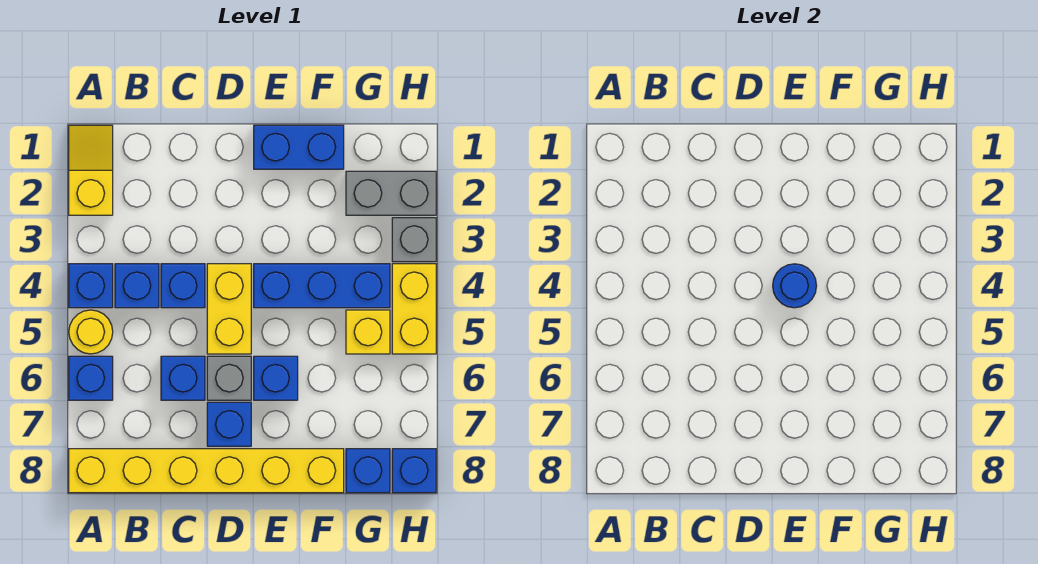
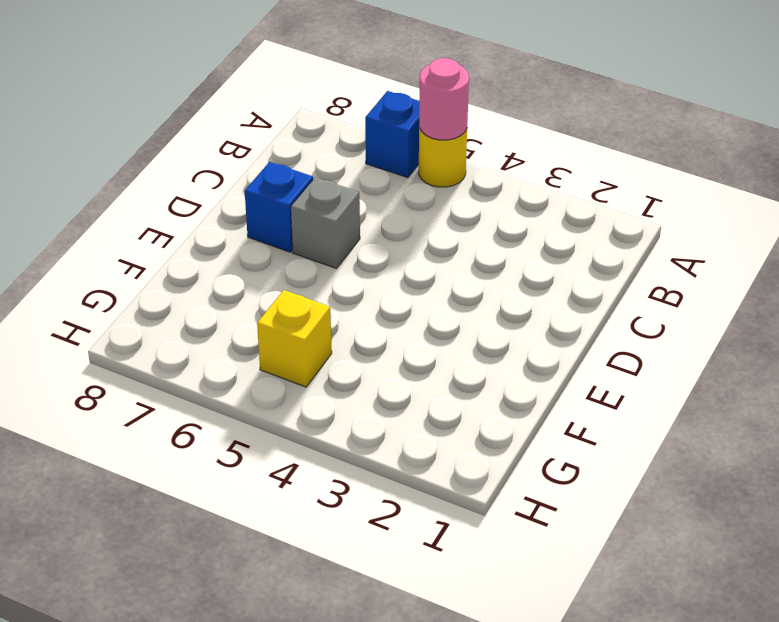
pink 1x1 round brick [419,58,469,140] -> none
none -> yellow 1x2 slope [69,125,113,215]
none -> blue 1x1 brick [69,264,113,308]
none -> yellow 1x6 brick [69,449,344,493]

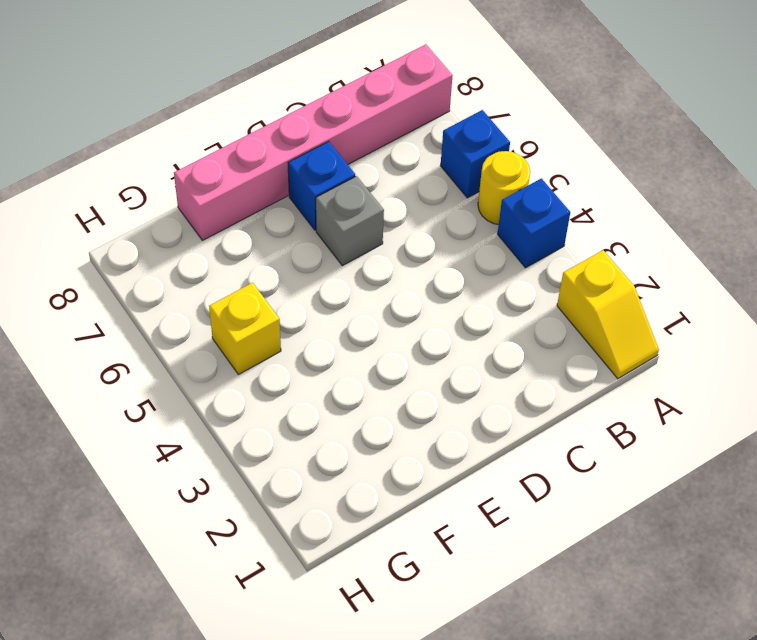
pink 1x6 brick [174,44,453,240] -> yellow 1x6 brick [69,449,344,493]
none -> blue 1x1 brick [115,264,159,308]
none -> blue 1x1 brick [161,264,205,308]
none -> blue 1x1 brick [161,356,205,400]

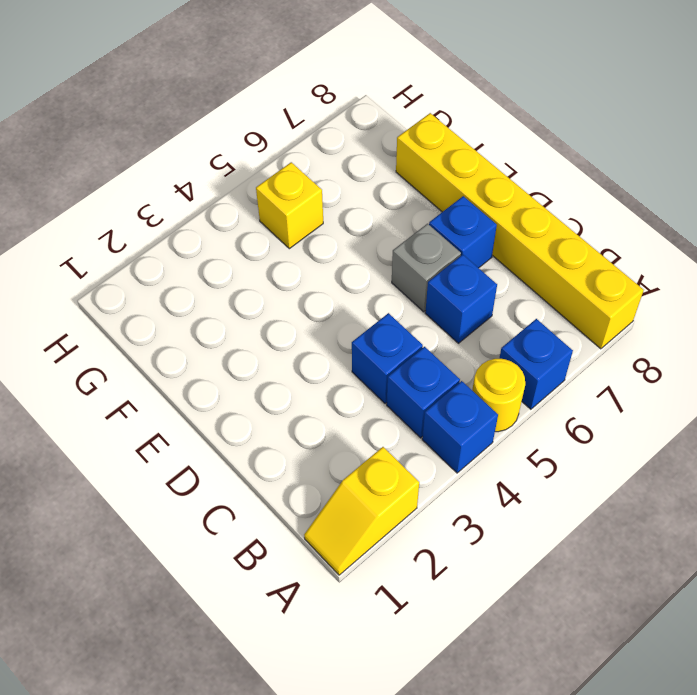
none -> yellow 1x2 brick [207,264,251,354]
none -> blue 1x2 brick [254,125,344,169]
none -> blue 1x3 brick [254,264,390,308]

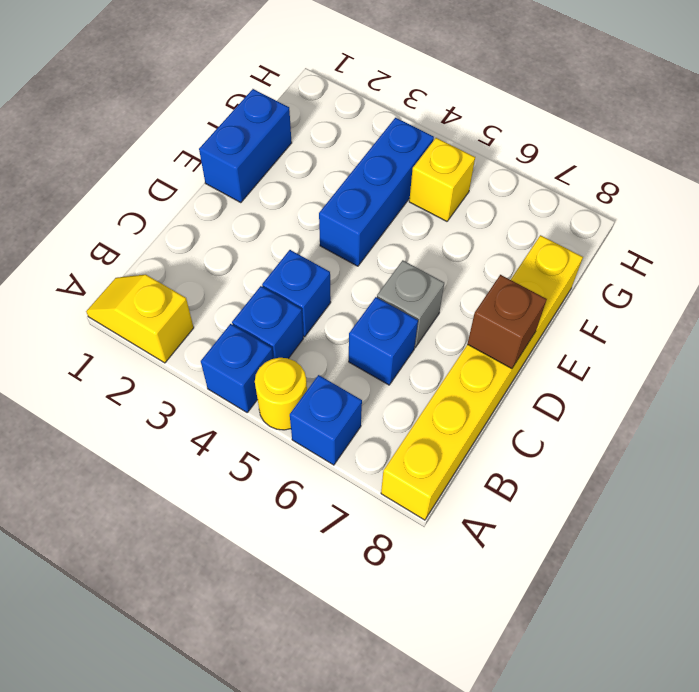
brown 1x1 brick [468,275,547,369] -> none
none -> yellow 1x2 brick [207,264,251,354]
none -> blue 1x1 brick [207,402,251,446]
none -> blue 1x1 brick [254,356,298,400]

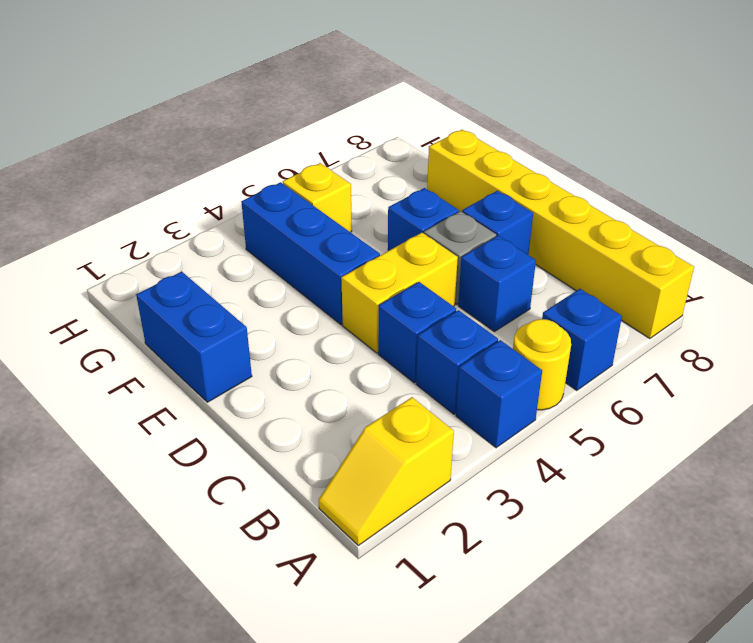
none -> grey 1x2 brick [346,171,436,215]
none -> blue 1x1 brick [346,449,390,493]
none -> grey 1x1 brick [392,218,436,262]

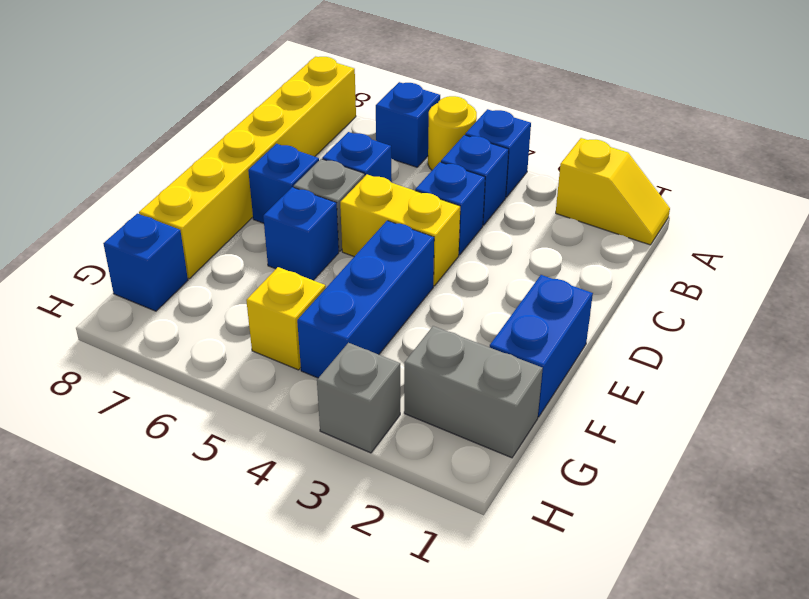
grey 1x2 brick [404,326,543,458] -> grey 1x2 brick turned to [346,171,436,215]
none -> yellow 1x2 brick [392,264,436,354]
none -> blue 1x1 brick [392,449,436,493]
none -> blue 1x1 round brick [773,264,817,308]

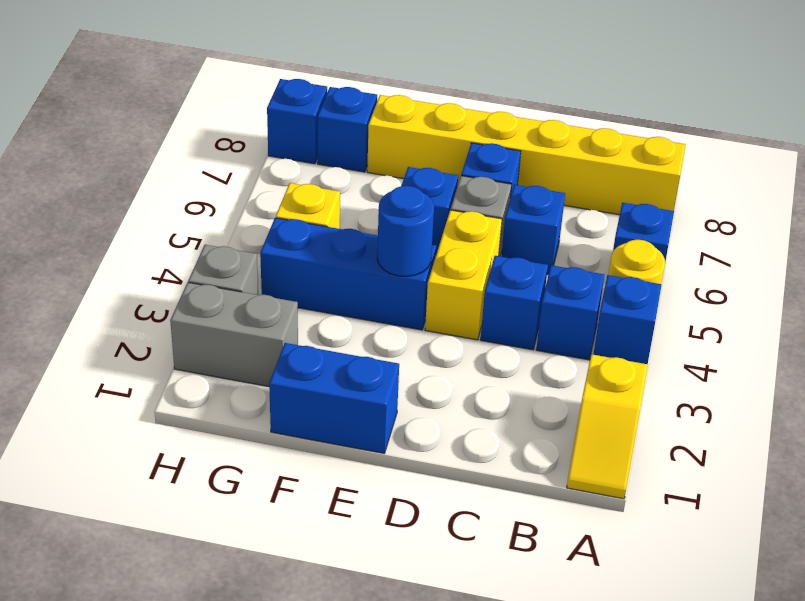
none -> yellow 1x2 brick [392,264,436,354]

